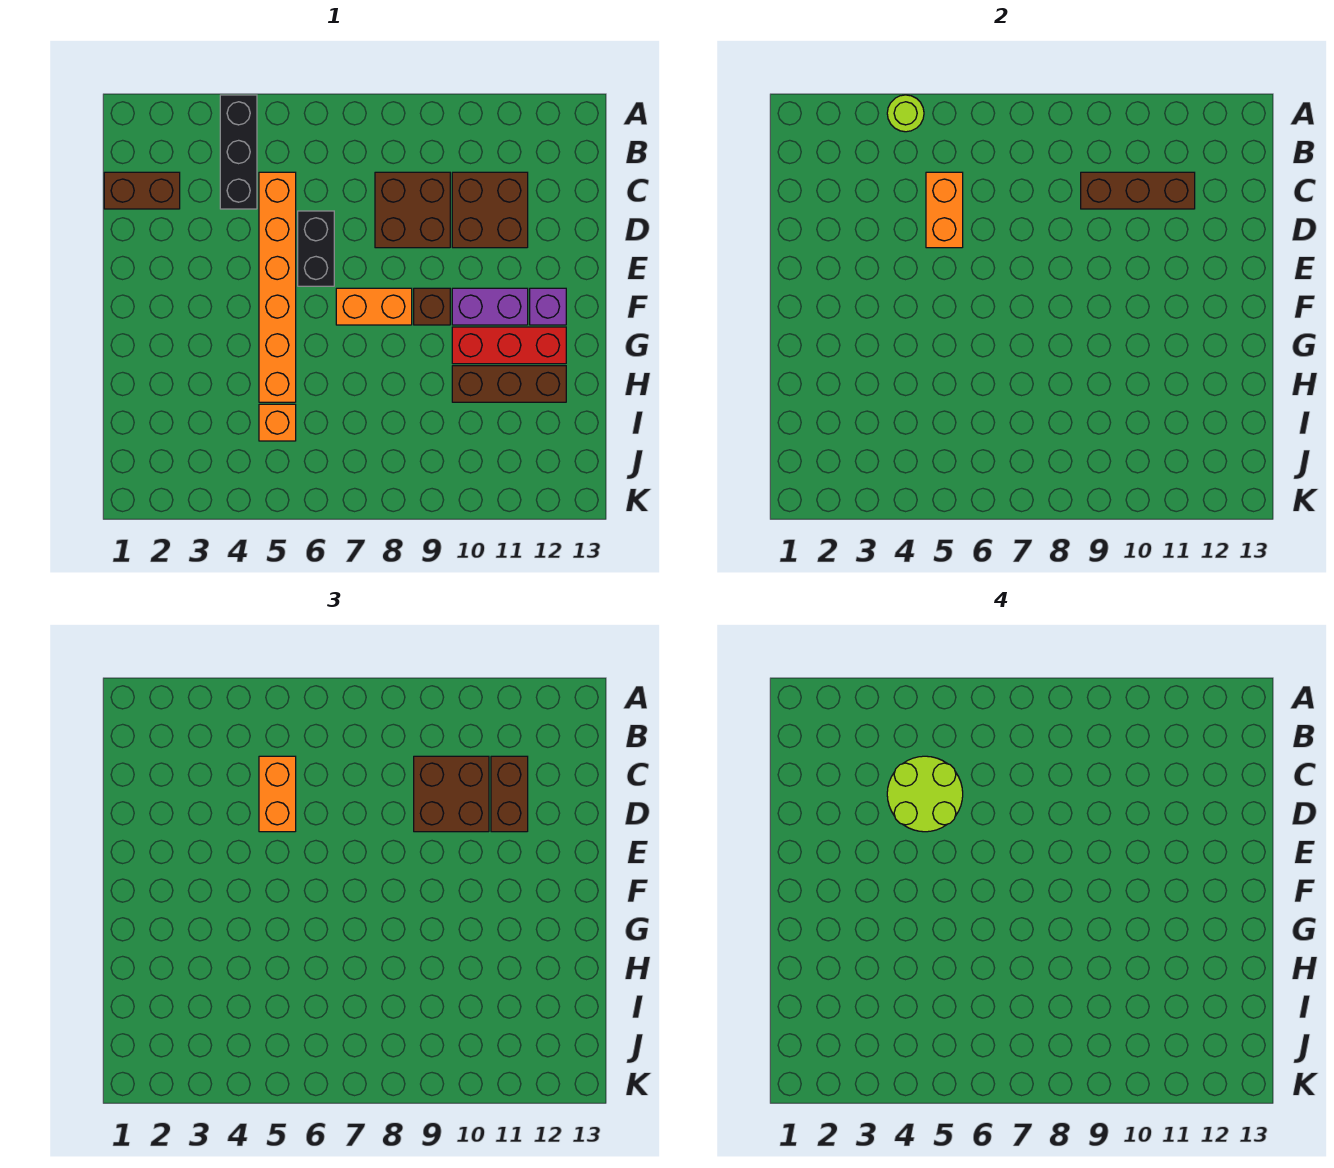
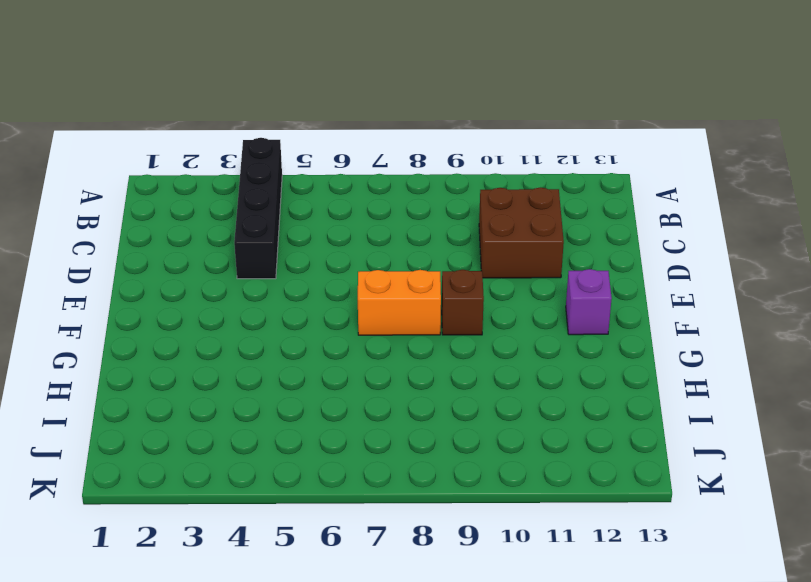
black 1x4 brick [234,138,282,279] -> black 1x3 brick [220,95,257,209]
none -> brown 1x2 brick [104,172,180,209]
none -> orange 1x6 brick [259,172,296,402]
none -> brown 2x2 brick [375,172,450,248]

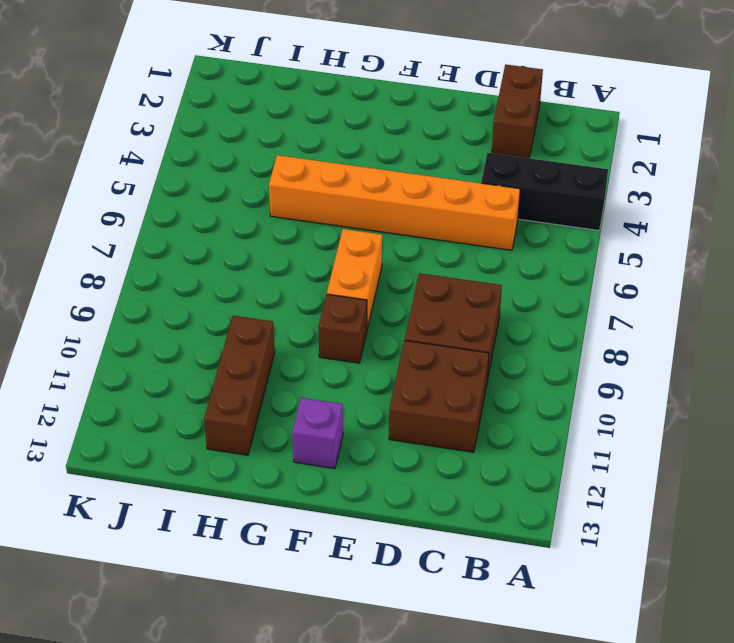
none -> black 1x2 brick [298,211,334,286]
none -> purple 1x2 brick [452,288,528,325]
none -> red 1x3 brick [452,327,566,364]

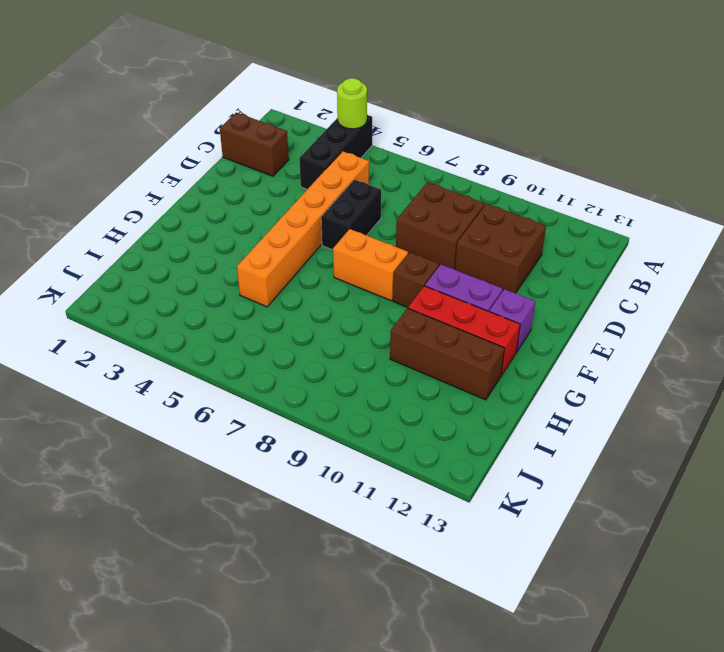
none -> orange 1x1 brick [259,404,296,441]
none -> orange 1x2 brick [926,172,963,248]
none -> brown 1x3 brick [1081,172,1195,209]

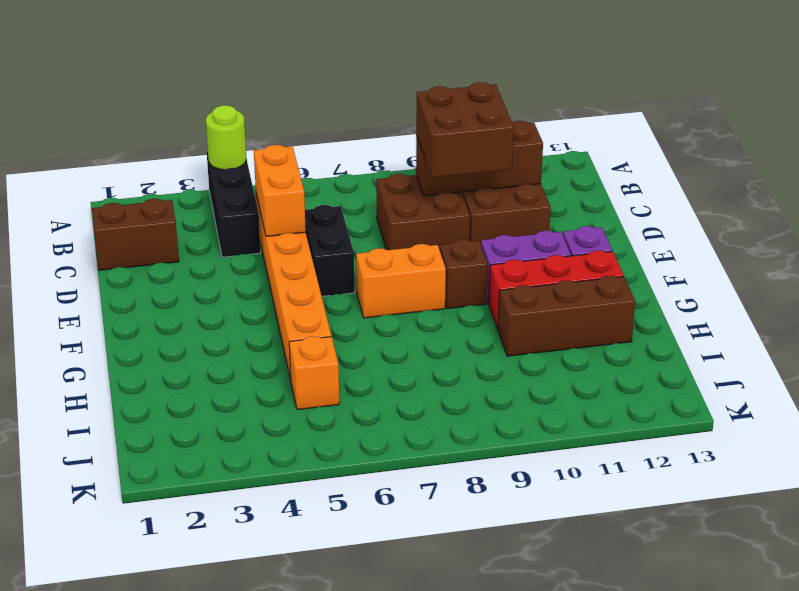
none -> orange 1x2 brick [259,756,296,832]
none -> brown 1x2 brick [491,756,528,832]
none -> lime 2x2 round brick [887,756,963,832]

